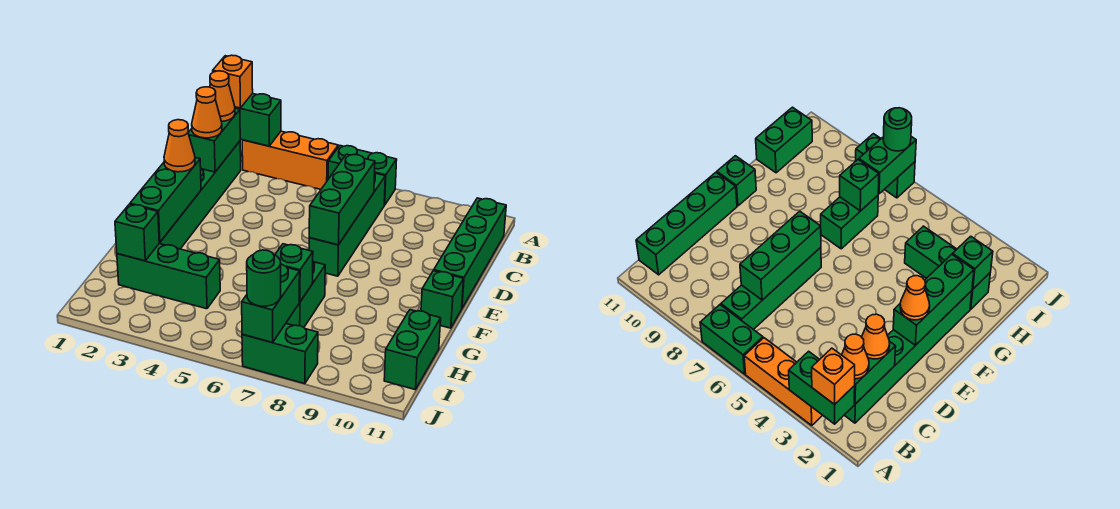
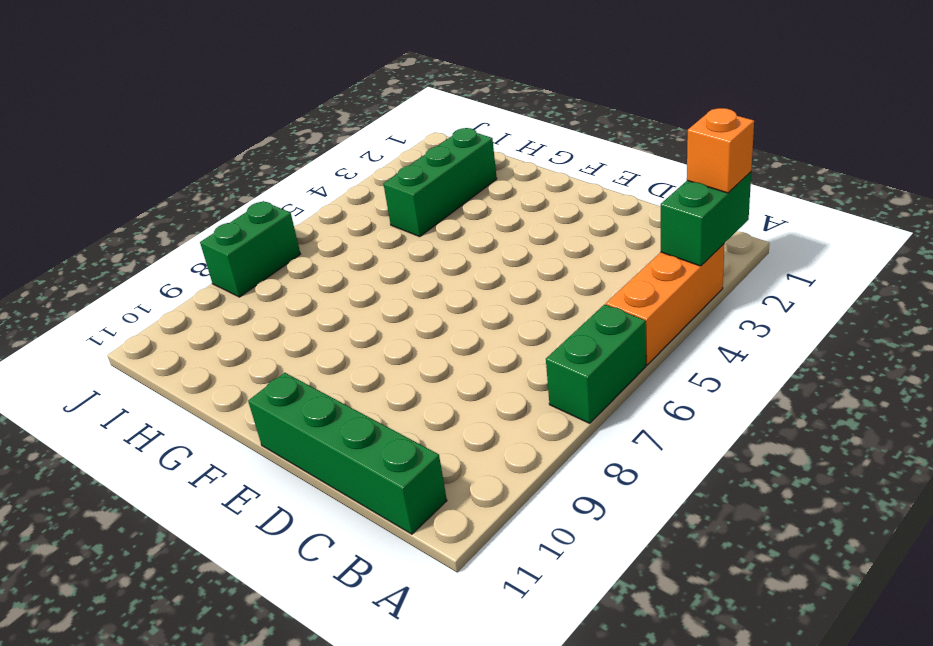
none -> green 1x6 brick [159,141,241,249]
none -> green 1x4 brick [309,173,385,276]
none -> green 1x1 brick [421,271,464,328]

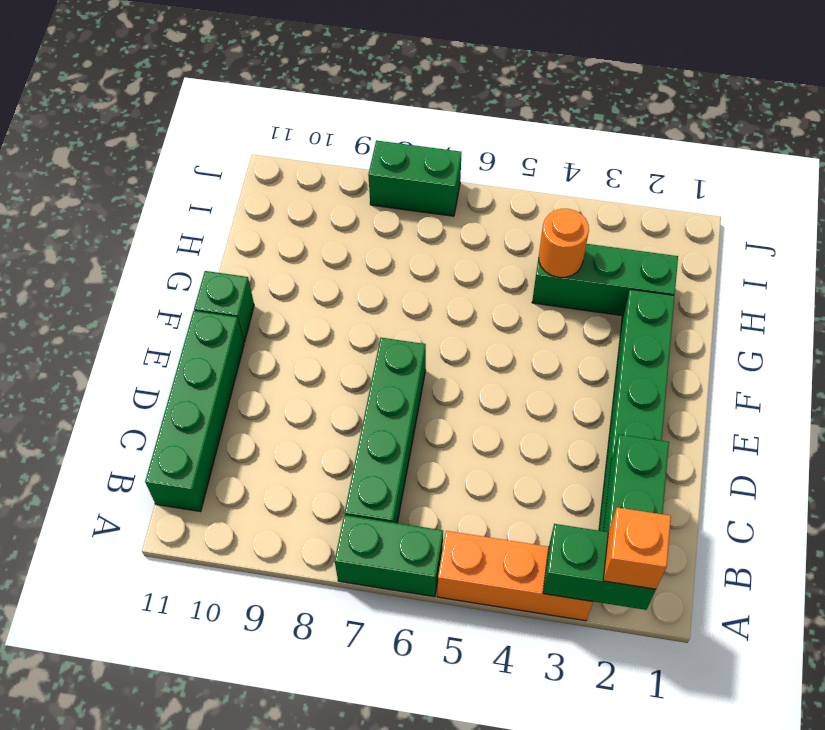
orange 1x1 round brick [539,209,589,277] -> none
none -> green 1x2 brick [286,262,325,327]
none -> green 1x2 brick [384,310,441,390]
none -> green 1x3 brick [309,154,375,245]

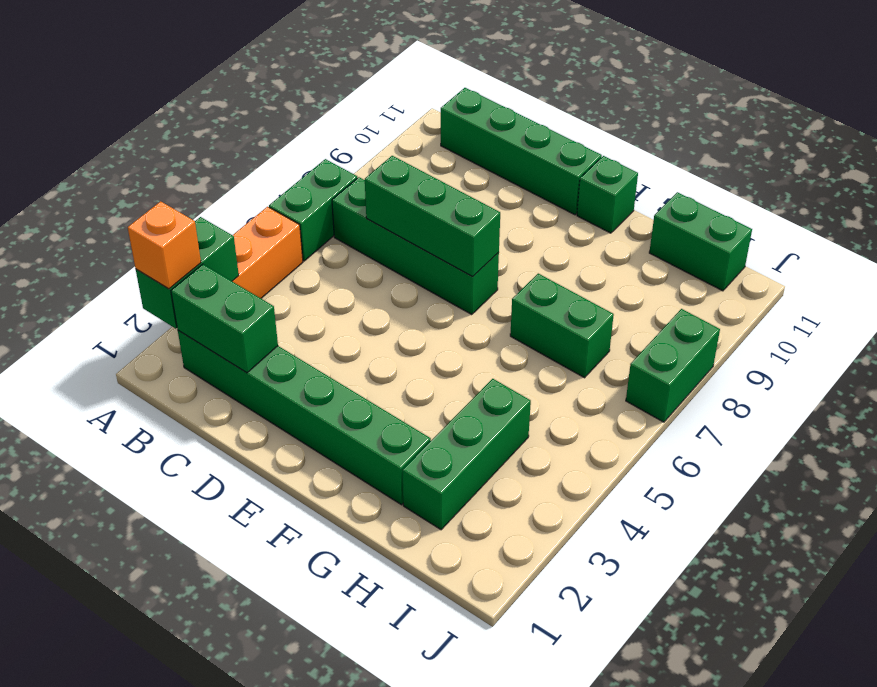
none -> green 1x3 brick [130,157,201,242]
none -> green 1x1 brick [115,204,160,261]
none -> green 1x1 brick [275,244,313,302]

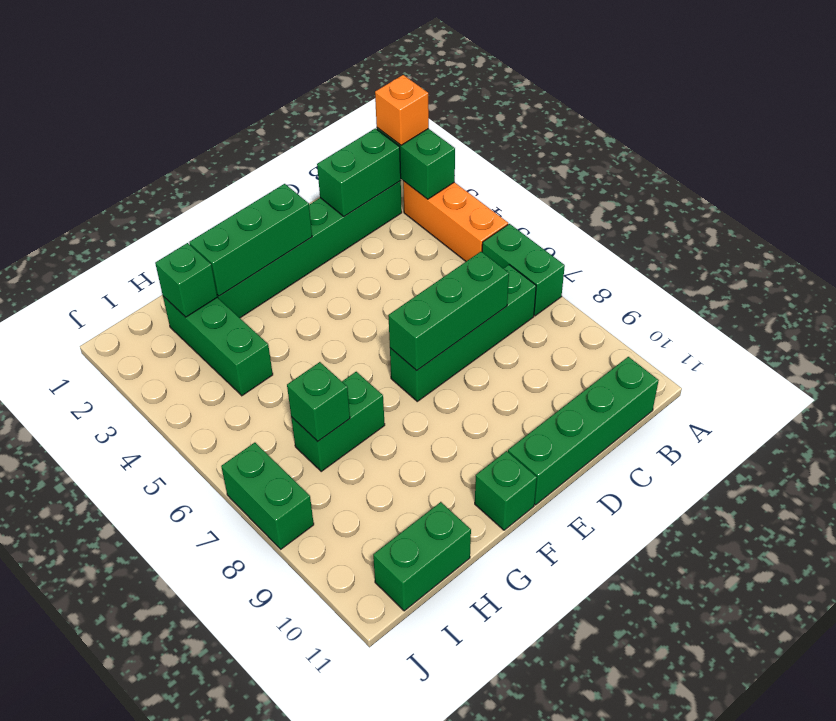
none -> green 1x2 brick [242,264,300,342]
none -> orange 1x1 cone [210,71,235,122]
none -> orange 1x1 cone [192,87,222,138]

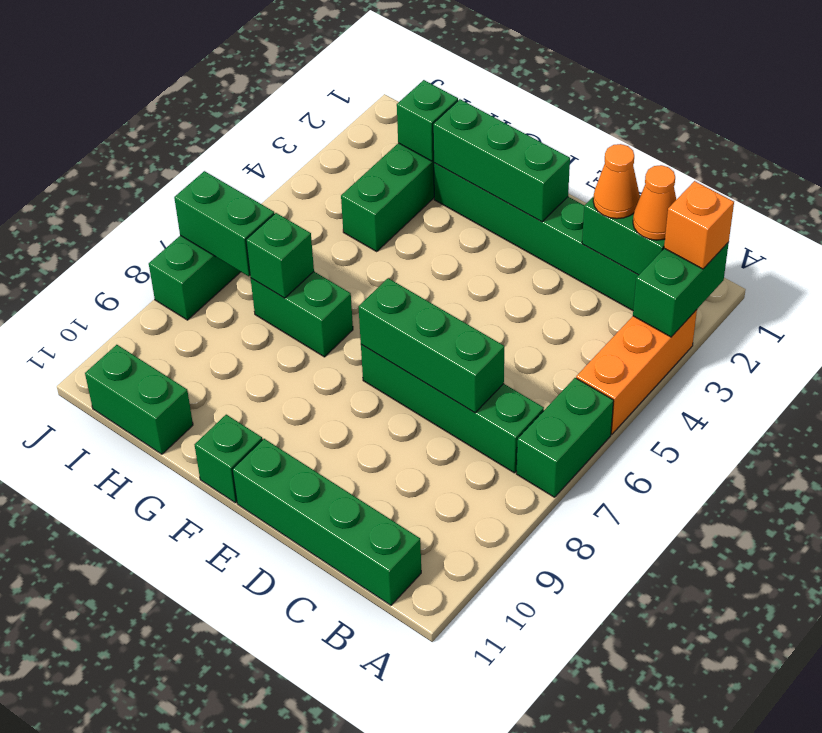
none -> orange 1x1 cone [164,120,195,172]
none -> green 1x1 round brick [247,250,281,306]

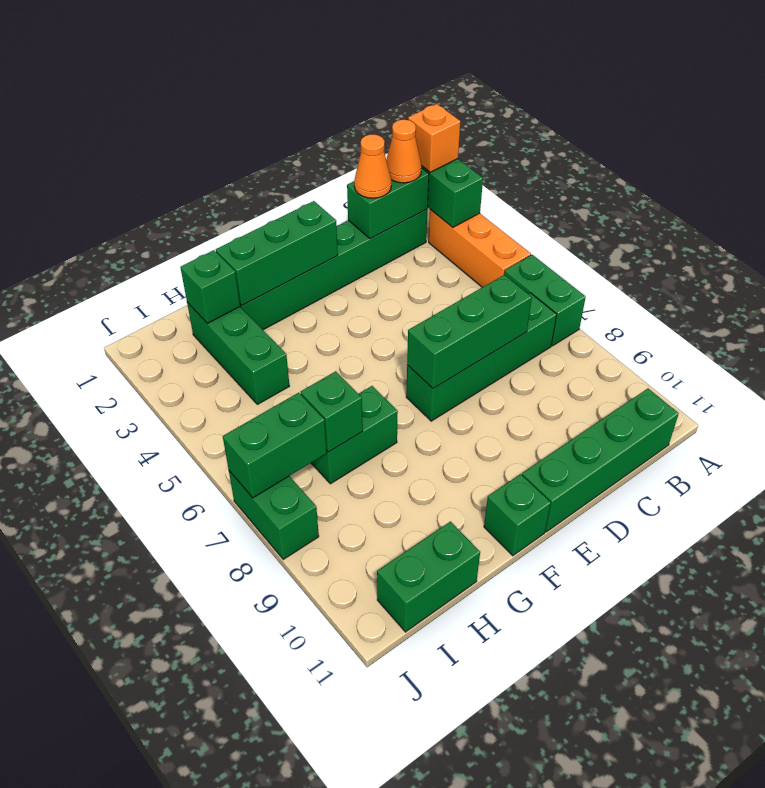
none -> orange 1x1 cone [164,120,195,172]
none -> green 1x1 round brick [247,250,281,306]

